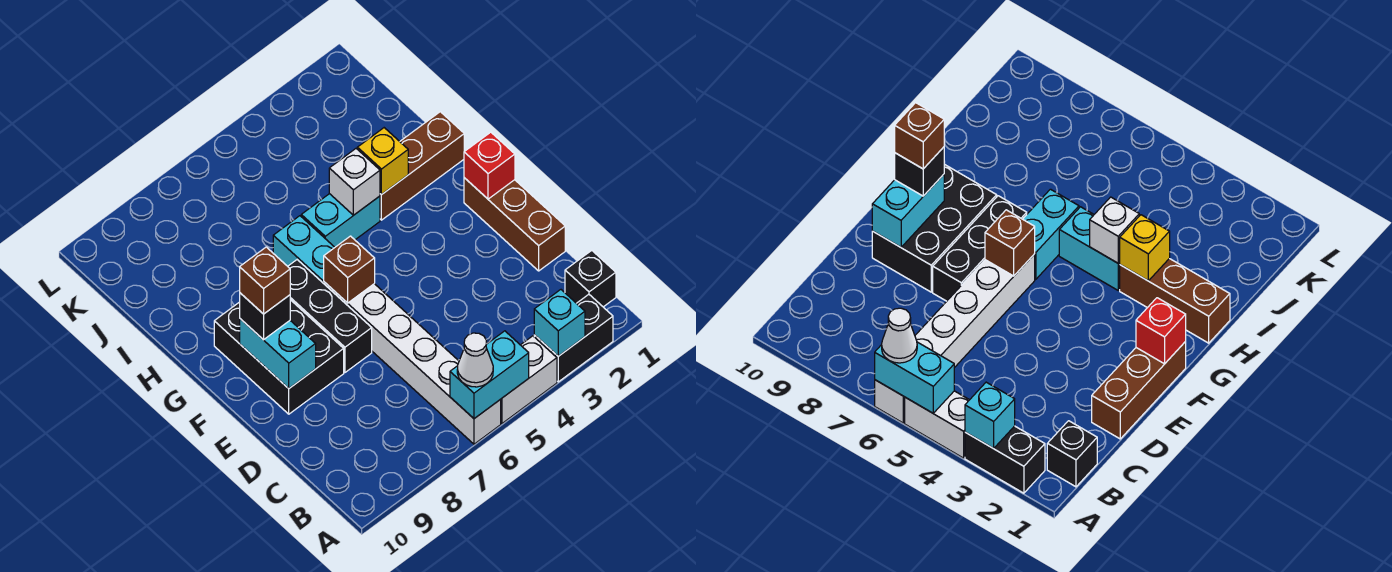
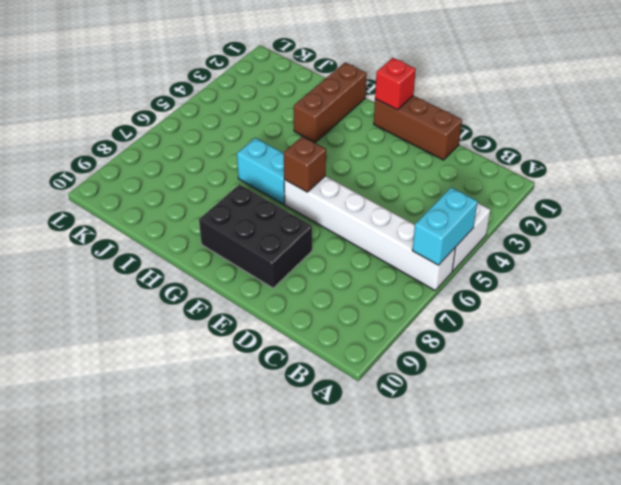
none -> black 1x2 brick [534,294,613,382]
none -> black 1x1 brick [565,250,616,307]
none -> black 1x3 brick [288,260,372,372]

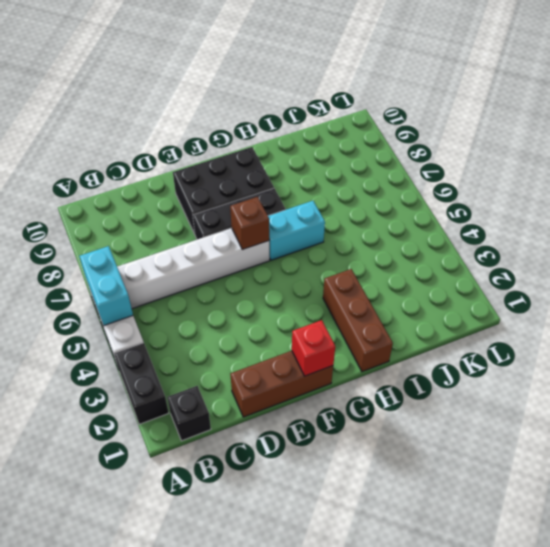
none -> cyan 1x2 brick [301,194,380,247]
none -> cyan 1x1 brick [534,290,585,356]
none -> cyan 1x2 brick [240,319,316,388]

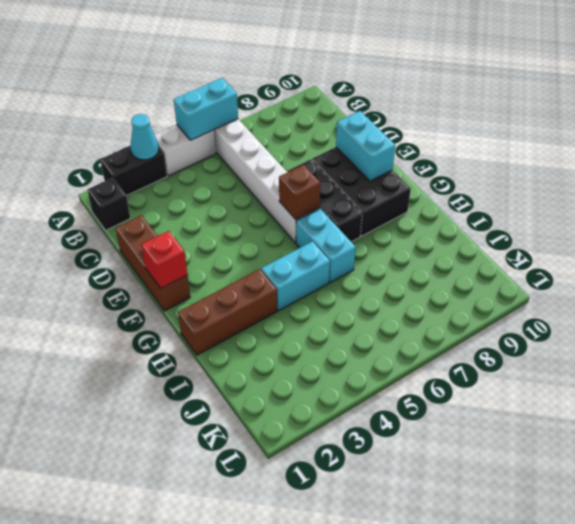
cyan 1x1 cone [130,114,159,160] -> cyan 1x1 brick [534,290,585,356]
none -> yellow 1x1 brick [357,128,408,195]
none -> white 1x1 brick [329,149,380,215]
none -> white 1x1 cone [457,333,493,387]

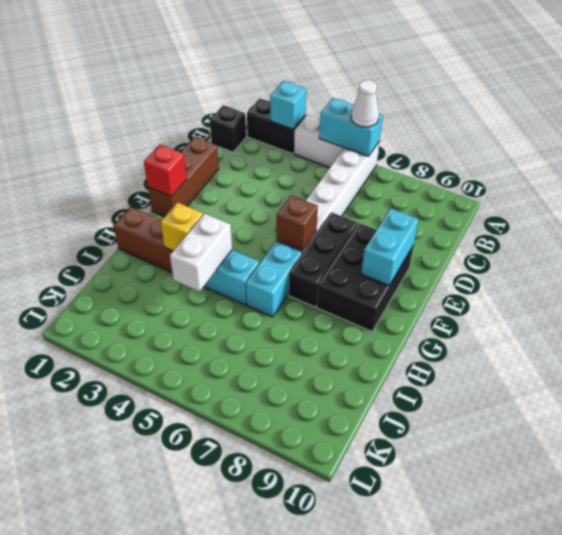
white 1x2 brick [170,214,232,292] -> white 1x1 brick [329,149,380,215]
none -> black 1x1 brick [240,293,290,340]
none -> brown 1x1 brick [240,247,290,314]

